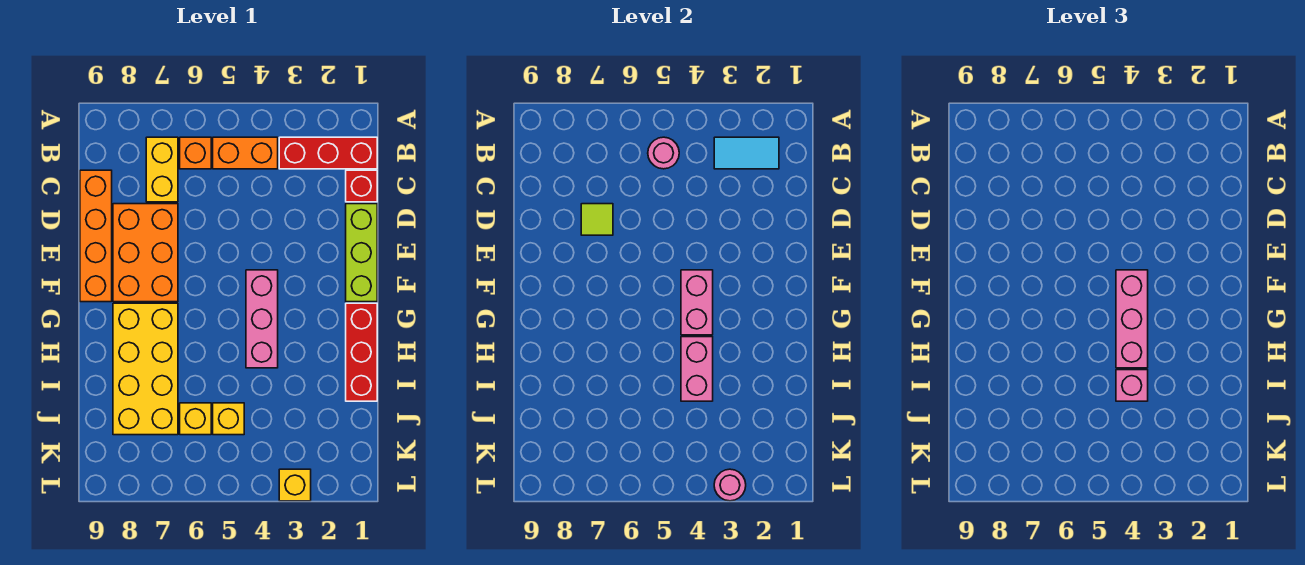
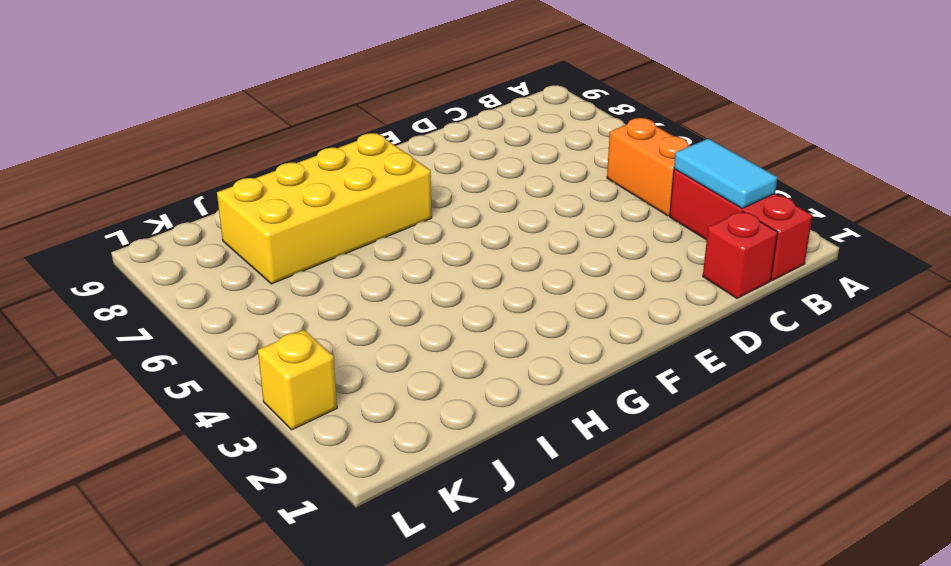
none -> orange 1x1 brick [180,137,211,169]
none -> yellow 1x2 brick [146,137,178,202]
none -> orange 1x4 brick [80,170,112,302]

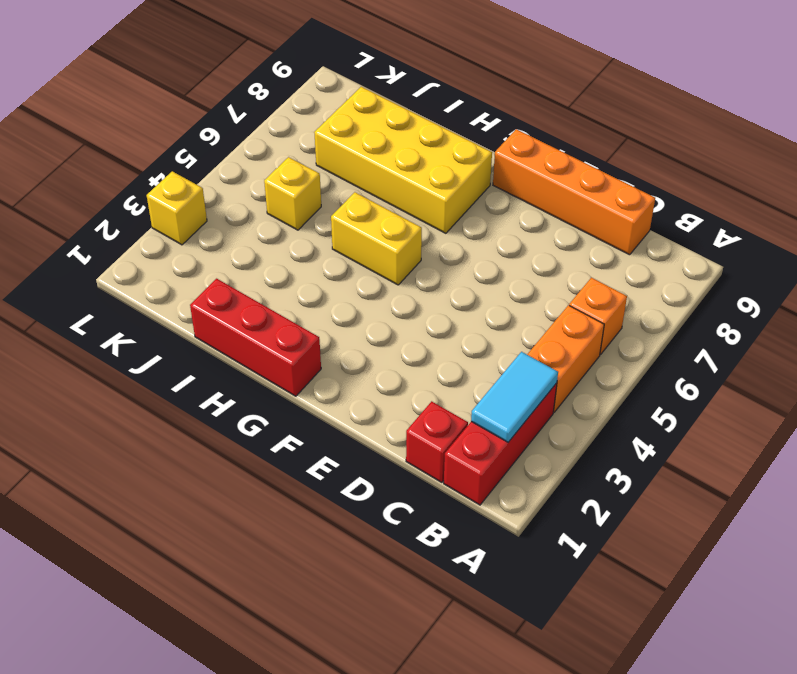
yellow 1x2 brick [331,192,422,285] -> yellow 1x2 brick moved to [146,137,178,202]
none -> lime 1x3 brick [346,204,377,302]
none -> orange 2x3 brick [113,204,178,302]
none -> pink 1x3 brick [246,270,278,368]

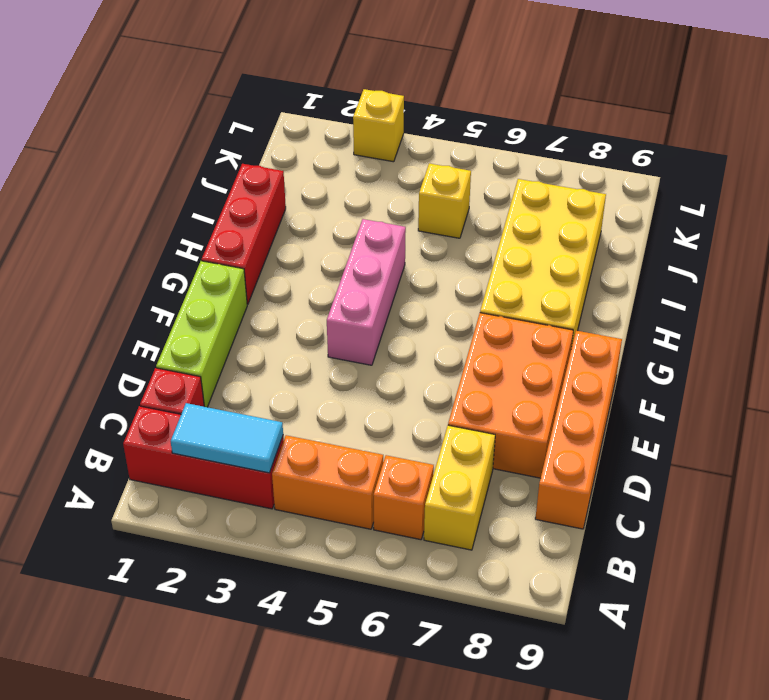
none -> yellow 1x1 brick [180,403,211,435]
none -> pink 1x1 round brick [648,137,679,169]
none -> lime 1x1 tile [581,204,613,235]

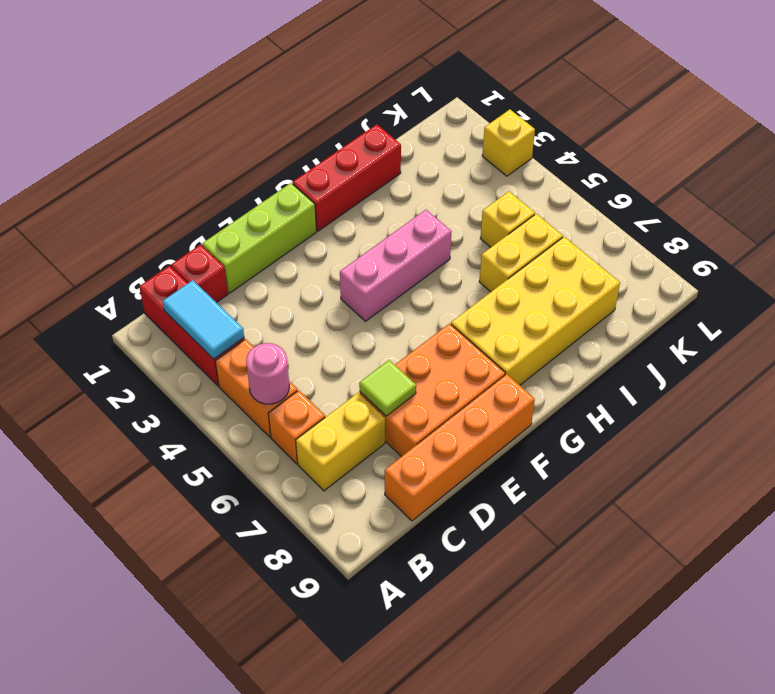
yellow 1x2 brick [479,214,563,292] -> yellow 1x1 brick [180,403,211,435]
none -> pink 1x2 brick [681,270,713,335]
none -> pink 1x2 brick [681,337,713,401]
none -> pink 1x1 round brick [714,469,746,501]

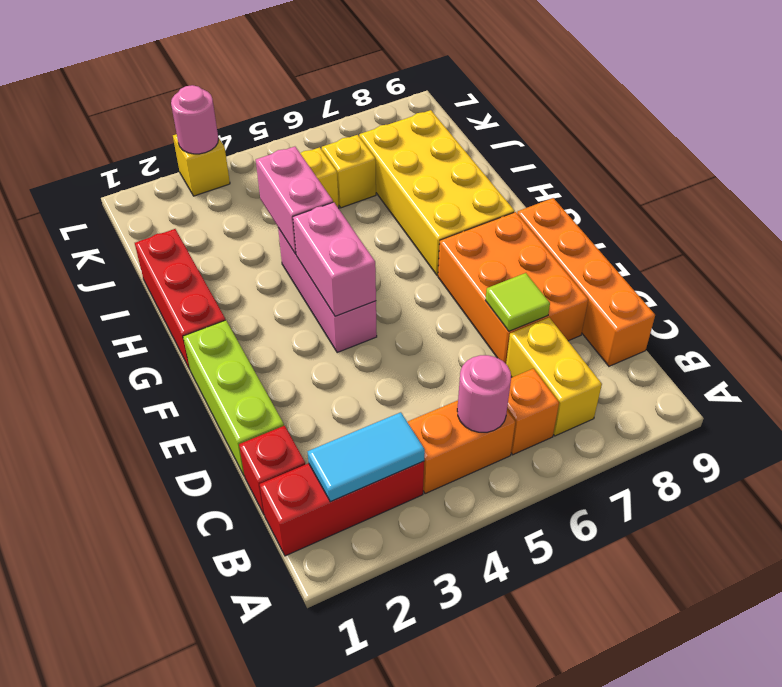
none -> pink 1x3 brick [1116,270,1148,368]
none -> pink 1x1 brick [1116,370,1148,401]

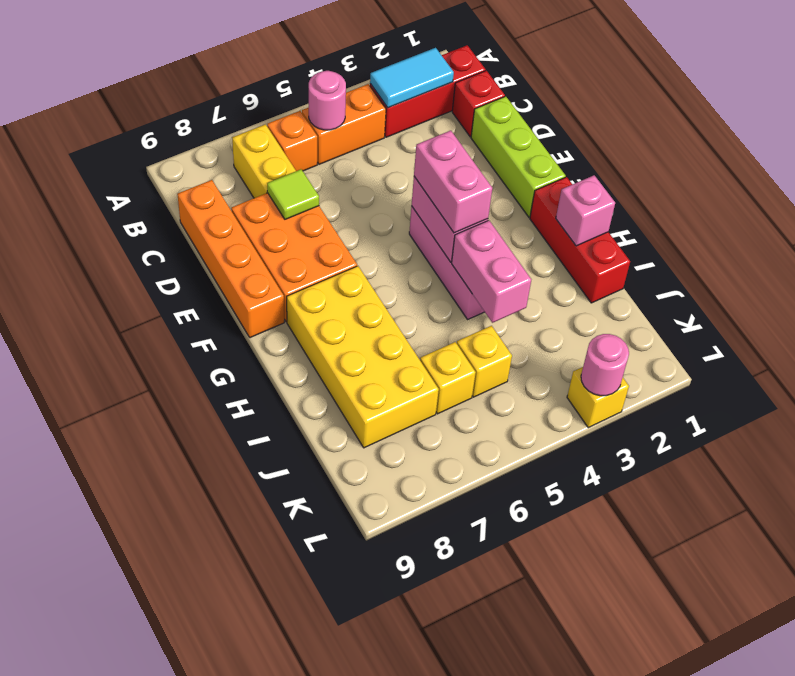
pink 1x2 brick [414,131,493,233] -> pink 1x3 brick [1116,270,1148,368]
pink 1x1 brick [556,175,615,246] -> pink 1x1 brick moved to [1116,370,1148,401]

